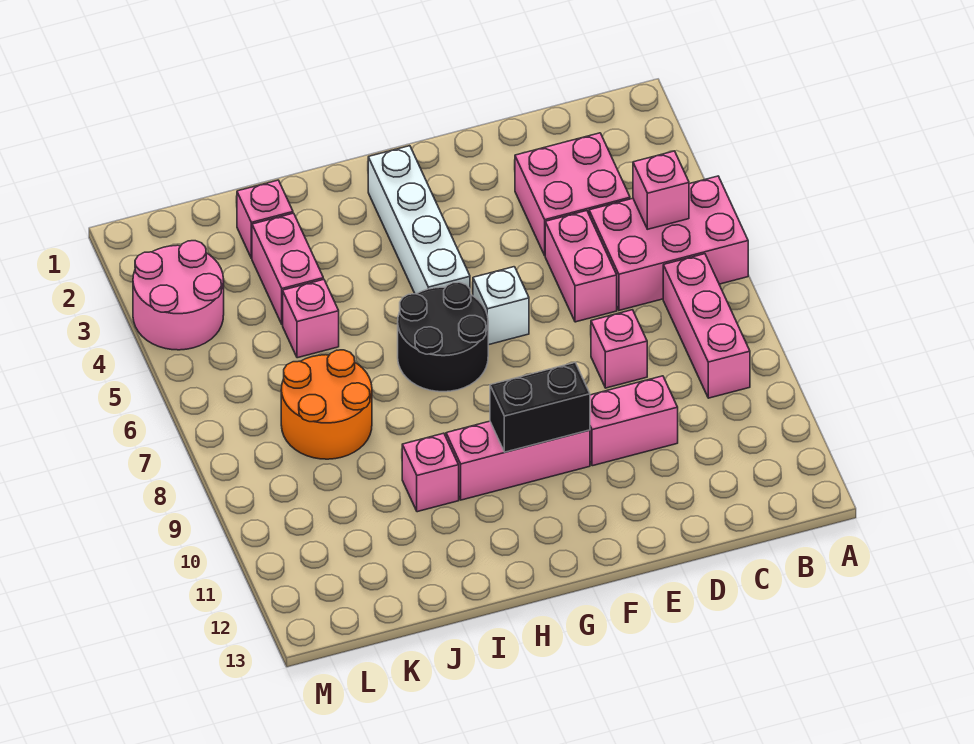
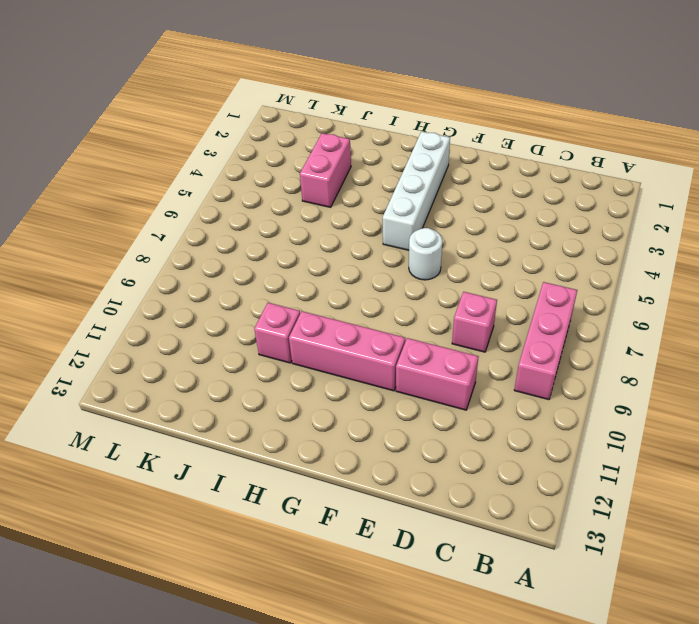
white 1x1 round brick [409,228,442,280] -> white 1x1 brick [473,267,529,345]
none -> pink 2x3 brick [589,176,748,310]
none -> pink 2x2 brick [515,133,630,255]
none -> pink 1x2 brick [545,211,617,322]

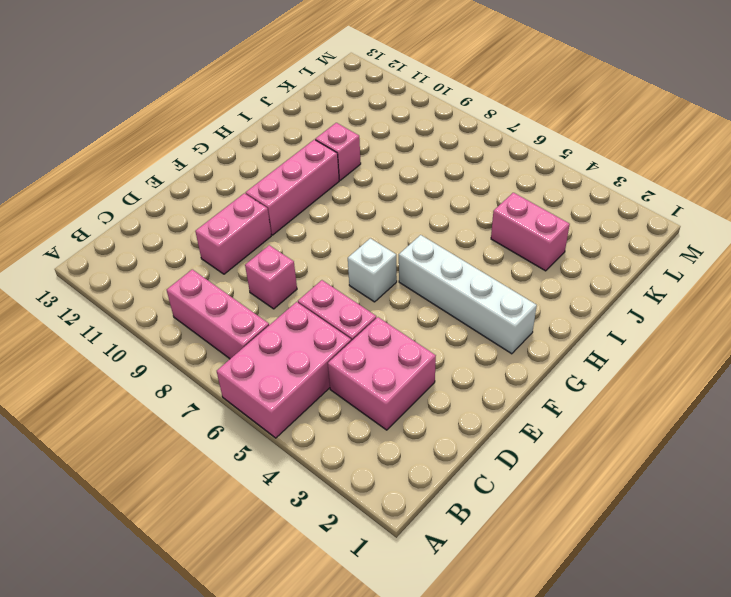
none -> black 2x2 round brick [398,282,488,392]
none -> pink 1x1 brick [237,180,293,259]
none -> pink 1x1 brick [283,279,339,358]

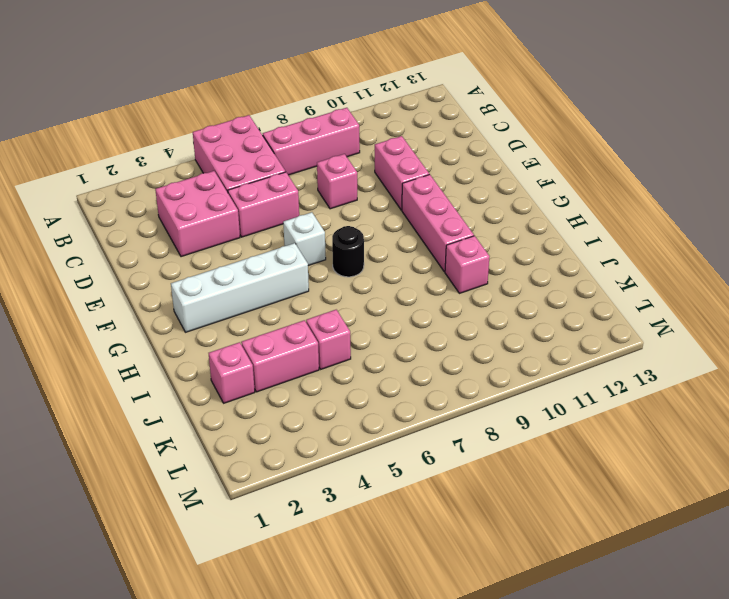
black 1x1 round brick [332,226,364,277] -> black 2x2 round brick [398,282,488,392]
none -> orange 2x2 round brick [281,350,372,459]
none -> pink 2x2 round brick [133,241,224,350]
none -> pink 1x1 brick [633,151,689,229]

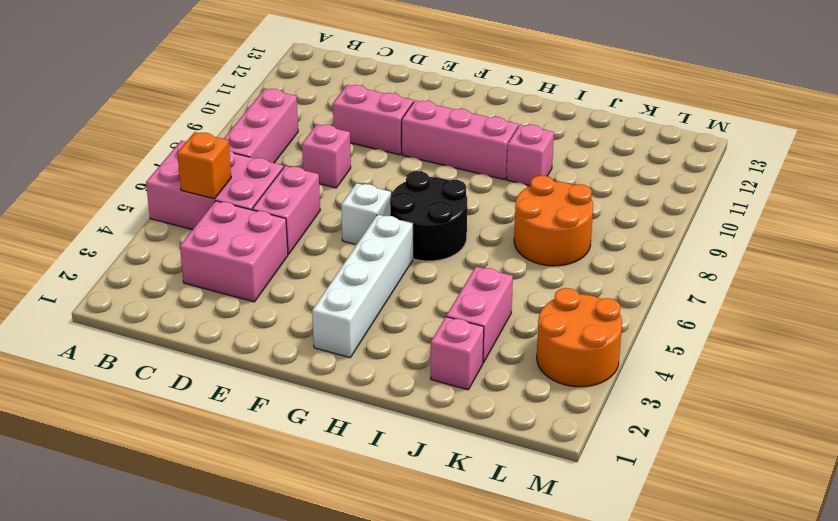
orange 1x1 brick [177,132,231,199] -> pink 1x1 brick [633,151,689,229]
orange 2x2 round brick [537,288,622,387] -> pink 2x2 round brick [133,241,224,350]
none -> pink 1x1 brick [283,279,339,358]
none -> black 1x2 brick [490,362,590,452]

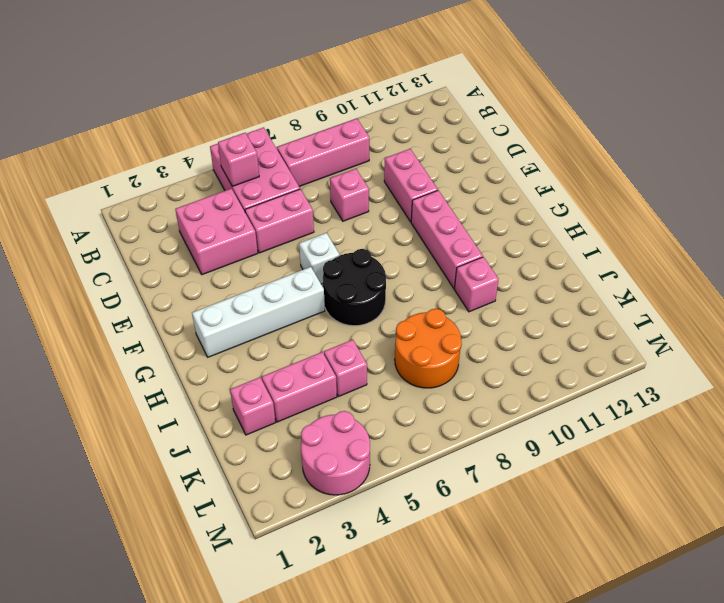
none -> black 1x2 brick [490,362,590,452]

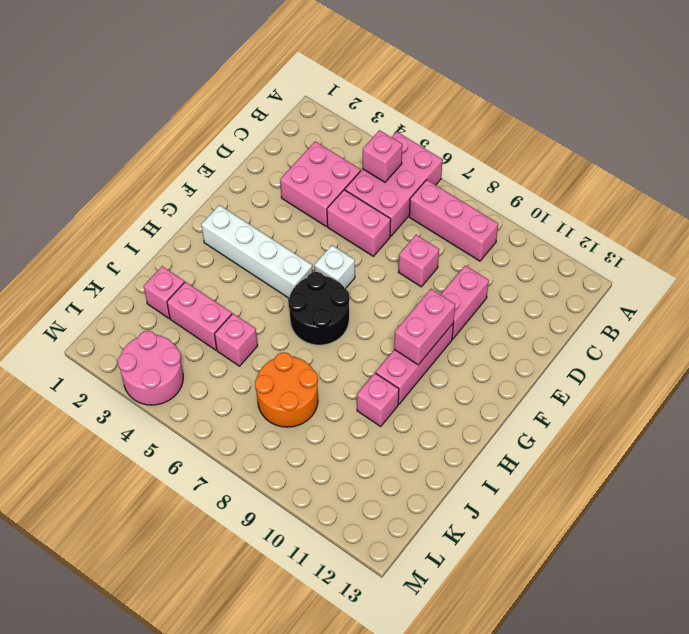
pink 1x2 brick [394,289,455,365] -> black 1x2 brick [490,362,590,452]

